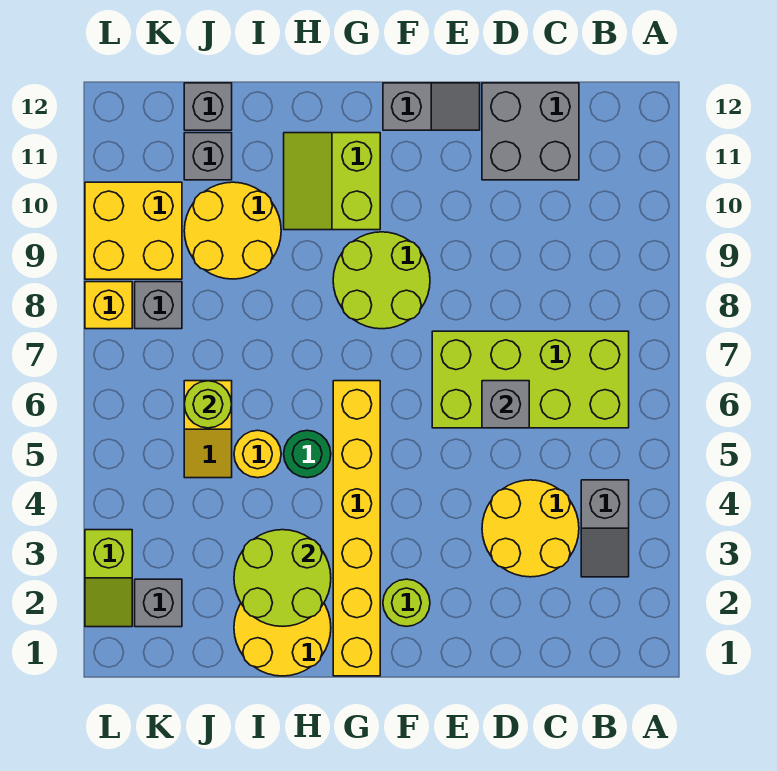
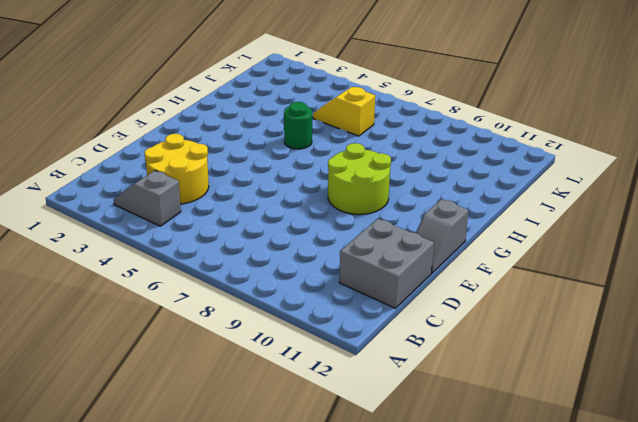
none -> lime 2x4 brick [432,331,629,428]
none -> lime 1x1 round brick [383,579,430,626]
none -> yellow 1x6 brick [333,381,380,676]

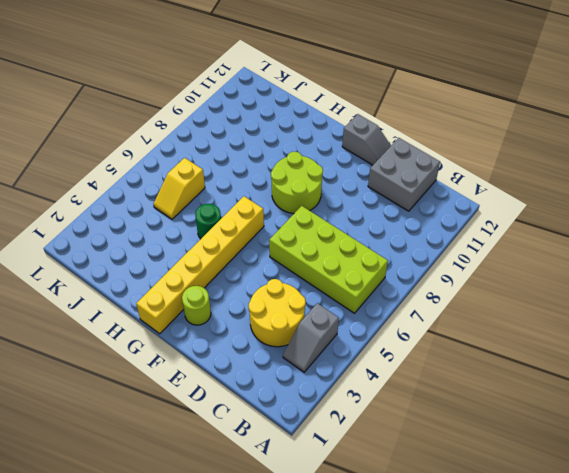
none -> lime 2x2 slope [284,133,380,230]
none -> yellow 2x2 round brick [234,603,331,676]
none -> yellow 1x1 round brick [234,430,281,478]

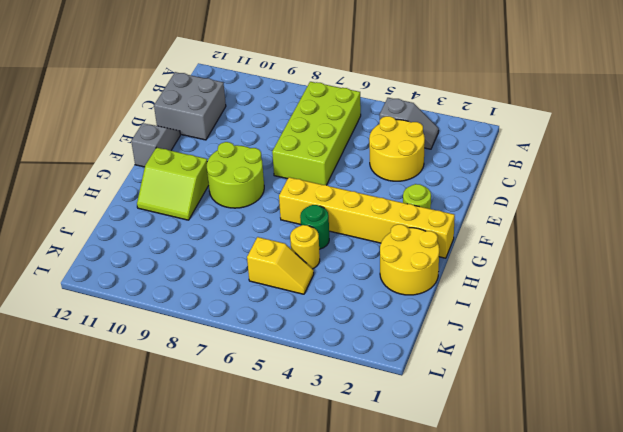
none -> yellow 2x2 round brick [184,182,281,279]
none -> grey 1x1 brick [184,133,232,180]
none -> grey 1x1 brick [184,83,232,130]

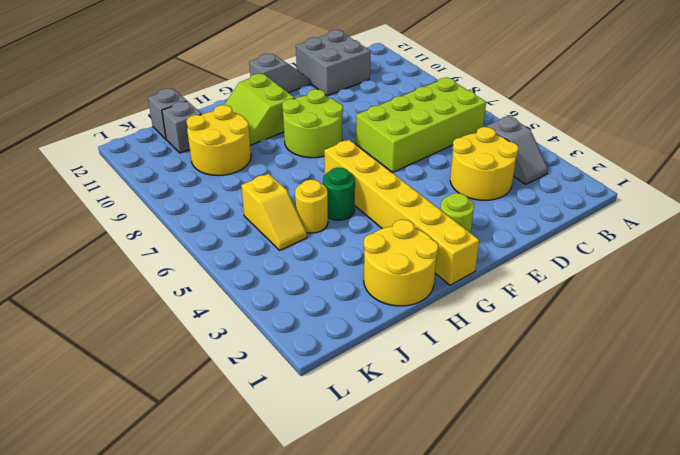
none -> grey 1x1 brick [135,579,182,627]
none -> grey 1x1 brick [135,282,182,329]
none -> yellow 2x2 brick [85,182,182,279]

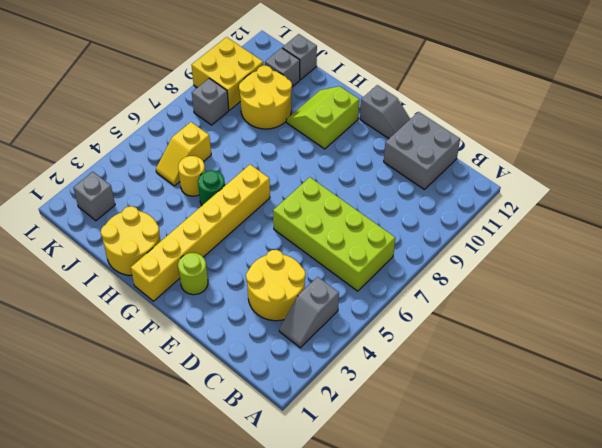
none -> lime 2x2 round brick [333,232,430,329]
none -> lime 1x2 slope [85,530,132,627]
none -> yellow 1x1 brick [85,282,132,329]

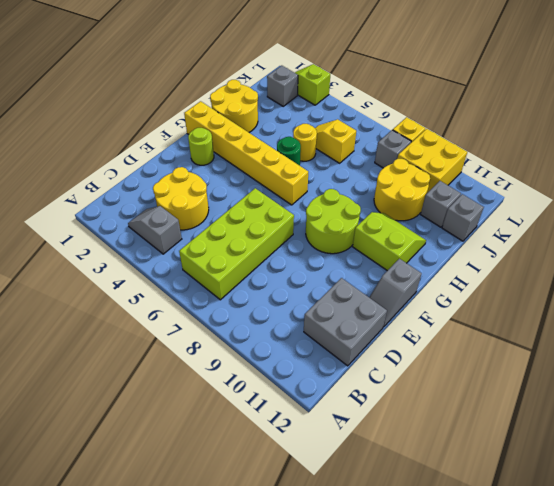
none -> grey 1x1 brick [482,381,529,428]
none -> lime 2x2 round brick [234,530,331,626]
none -> lime 1x1 round brick [184,381,232,428]

